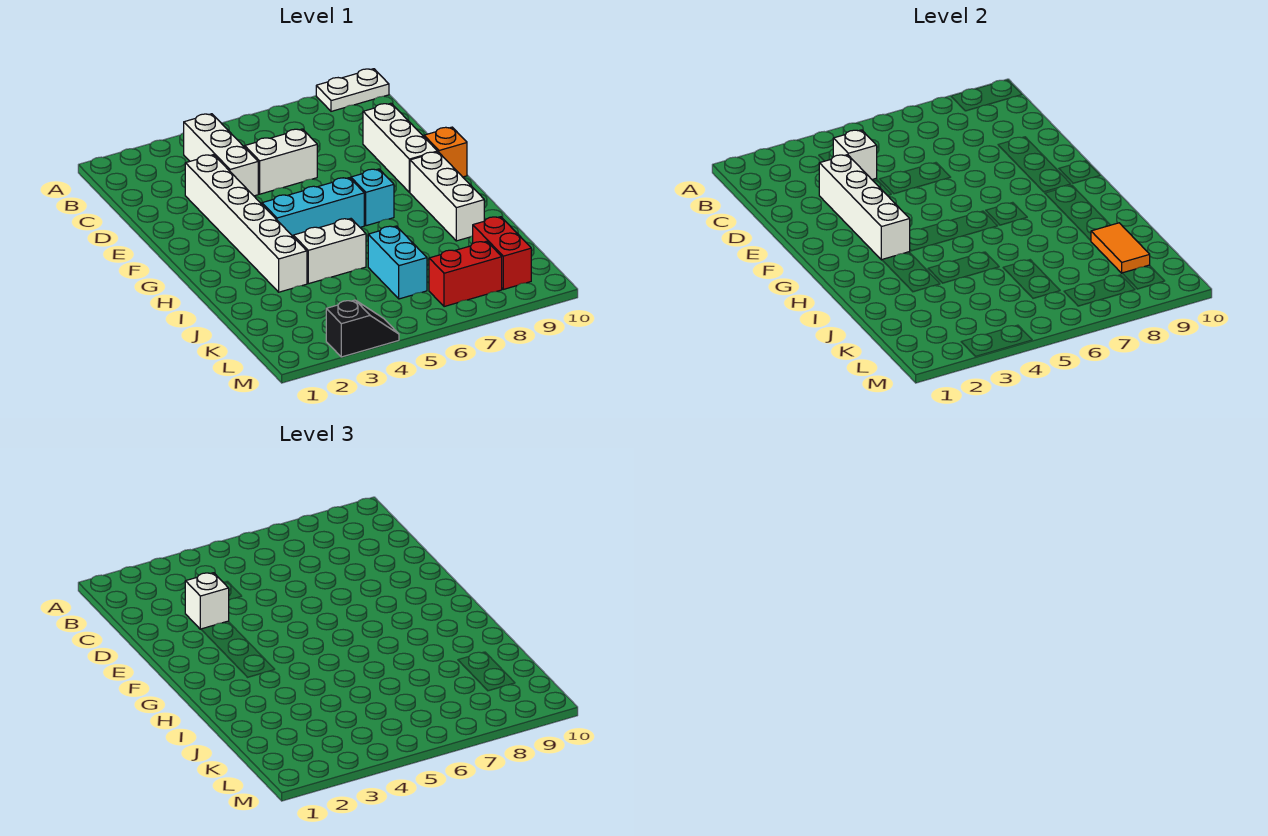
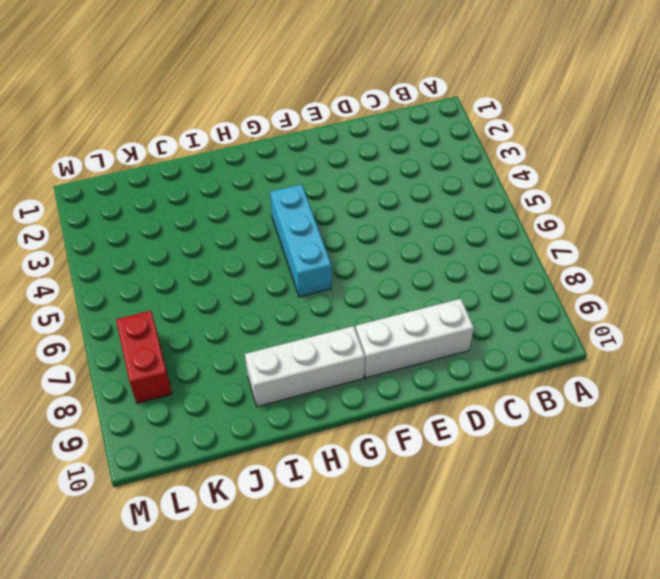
none -> white 1x2 plate [316,69,389,111]
none -> white 1x3 brick [184,114,258,196]
none -> white 1x6 brick [185,155,307,292]

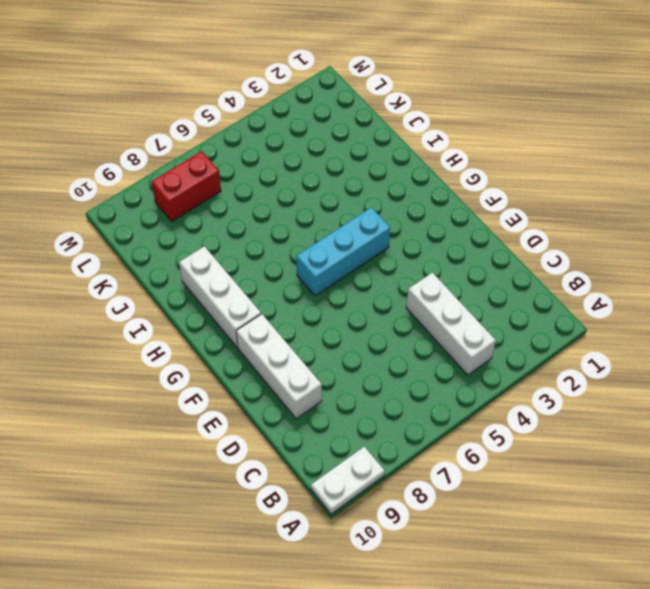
none -> white 1x6 brick [185,155,307,292]
none -> white 1x2 brick [245,129,317,194]
none -> orange 1x1 brick [424,127,467,177]

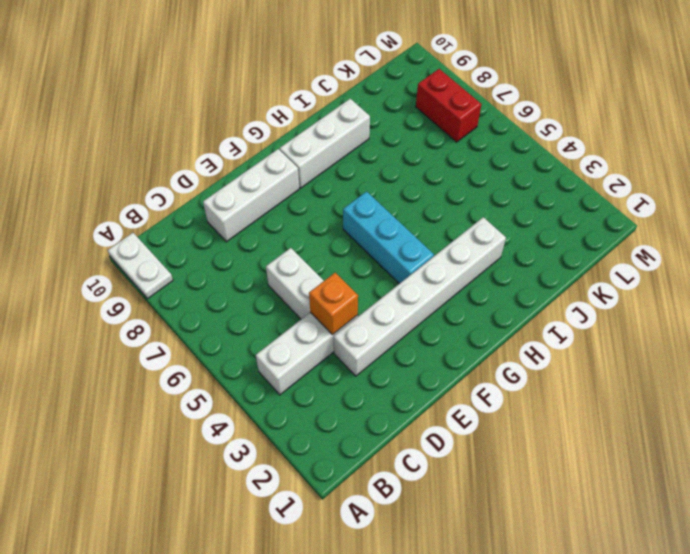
orange 1x1 brick [309,273,358,335] -> orange 1x1 brick moved to [424,127,467,177]
none -> cyan 1x1 brick [351,169,394,226]
none -> white 1x2 brick [293,219,366,284]
none -> cyan 1x2 brick [368,226,427,299]

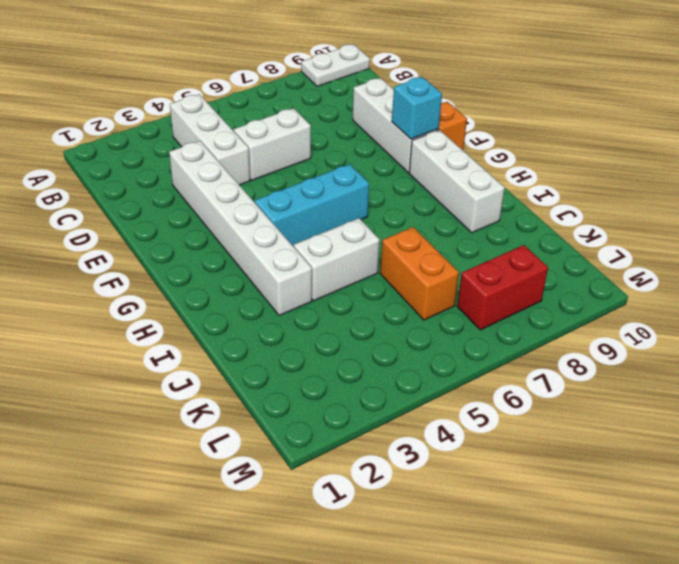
cyan 1x1 brick [392,77,442,139] -> cyan 1x1 brick moved to [351,169,394,226]
orange 1x2 brick [380,227,459,320] -> cyan 1x2 brick [368,226,427,299]
none -> red 1x2 brick [473,217,531,289]
none -> black 1x2 slope [326,300,399,357]
none -> white 1x1 brick [833,130,877,179]

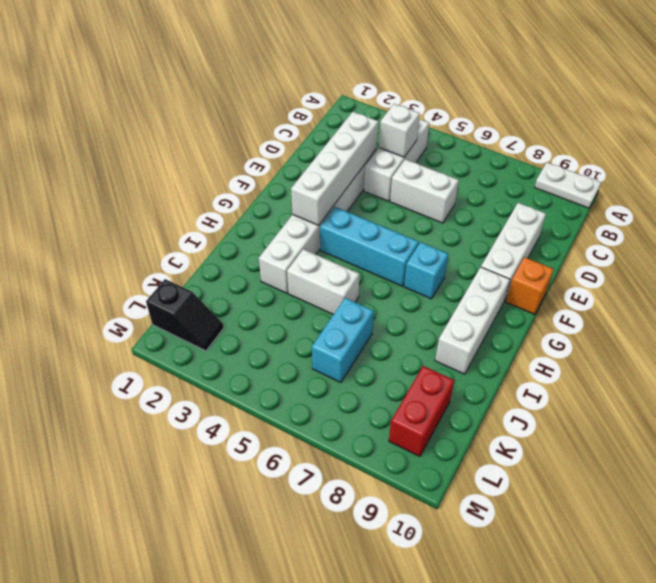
black 1x2 slope [146,279,224,351] -> black 1x2 slope moved to [326,300,399,357]
none -> red 1x2 brick [429,241,502,307]
none -> orange 1x2 tile [1091,223,1150,273]
none -> white 1x1 brick [185,573,229,629]

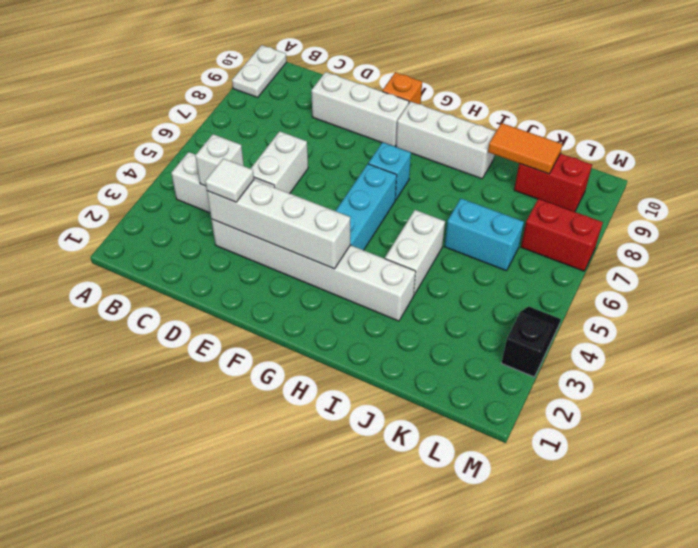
white 1x1 tile [205,158,254,202] -> white 1x1 brick [185,573,229,629]
red 1x2 brick [521,199,603,271] -> red 1x2 brick turned to [429,241,502,307]

